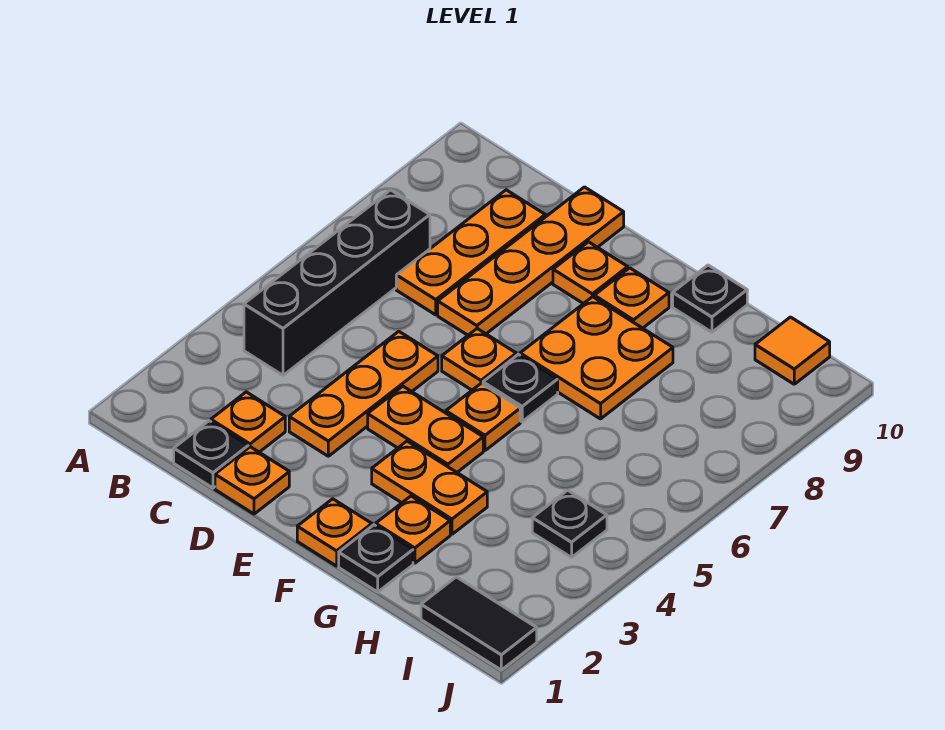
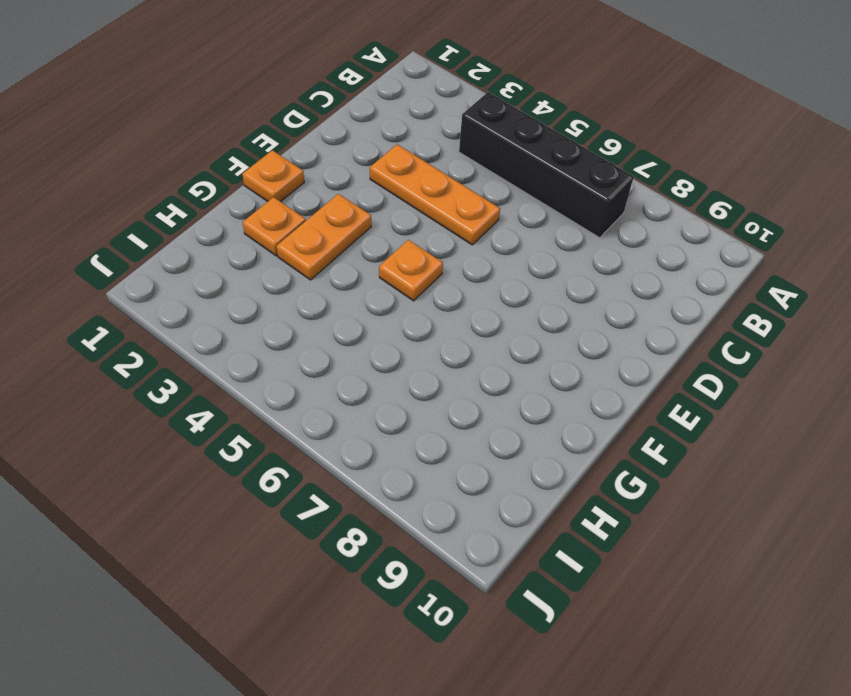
none -> black 1x1 plate [174,421,248,488]
none -> orange 1x1 plate [211,392,285,452]
none -> orange 1x3 plate [396,190,545,315]

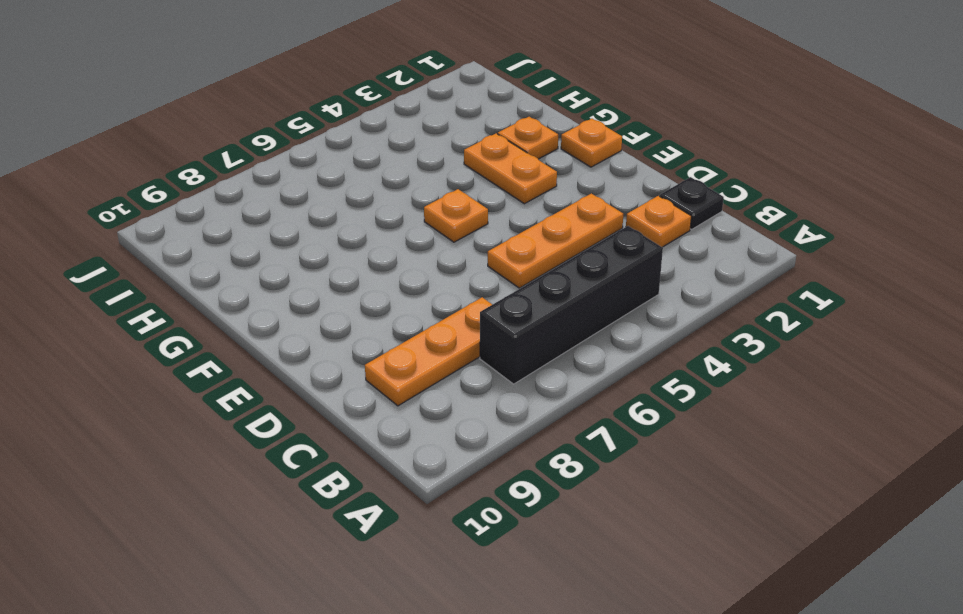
none -> orange 1x1 plate [215,447,289,514]
none -> orange 1x4 plate [438,187,624,335]
none -> orange 1x2 plate [368,386,483,472]

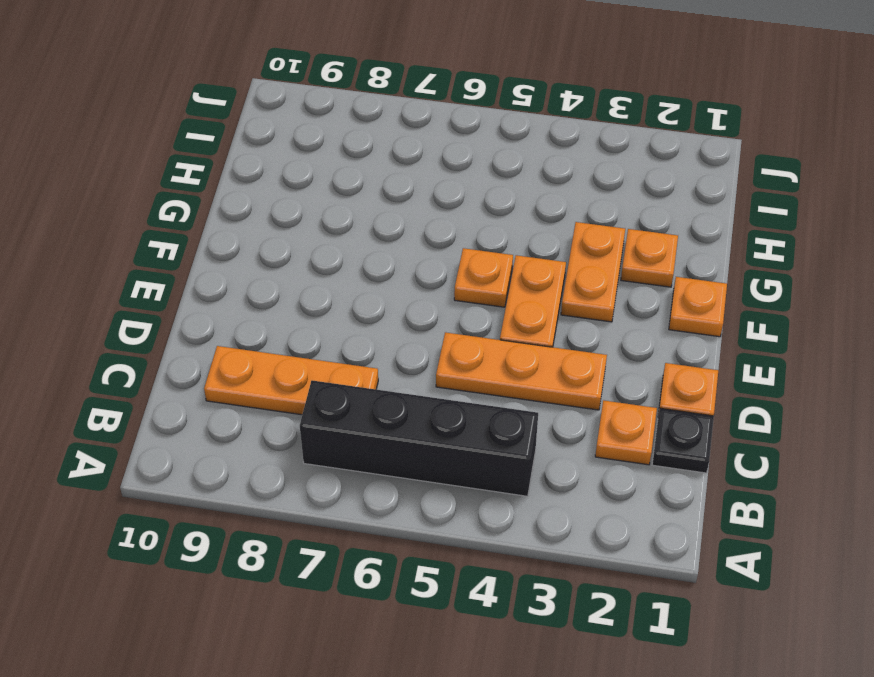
none -> orange 1x4 plate [438,187,624,335]
none -> orange 1x1 plate [442,329,516,390]
none -> orange 1x1 plate [553,242,628,304]

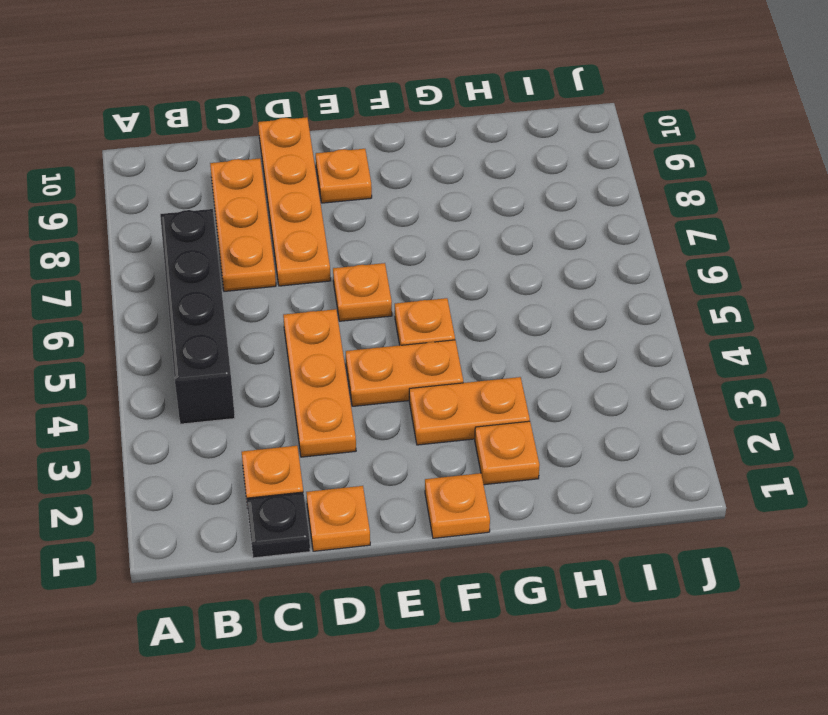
none -> black 1x1 plate [483,354,558,422]
none -> orange 2x2 plate [520,297,673,419]
none -> orange 1x1 plate [594,268,669,328]

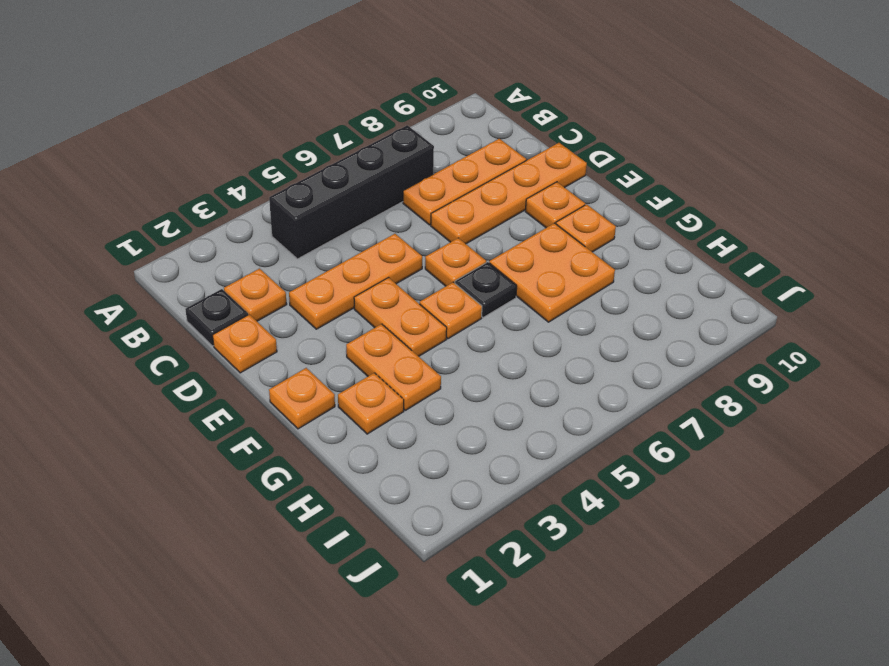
none -> black 1x1 plate [339,525,413,592]
none -> black 1x1 plate [673,265,747,332]
none -> black 1x2 tile [421,577,537,670]

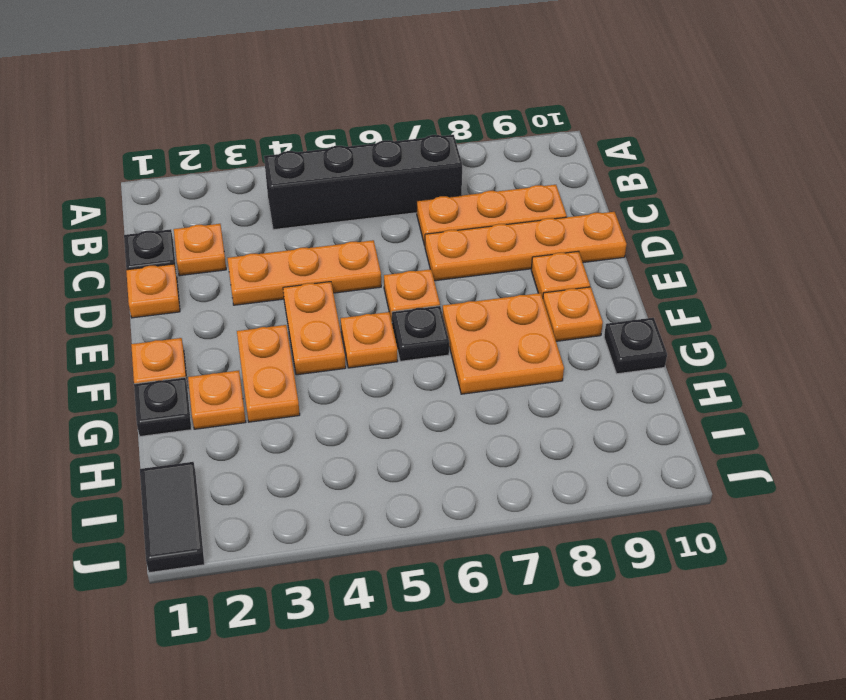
none -> black 1x1 plate [532,490,607,558]
none -> orange 1x1 tile [755,317,830,384]

